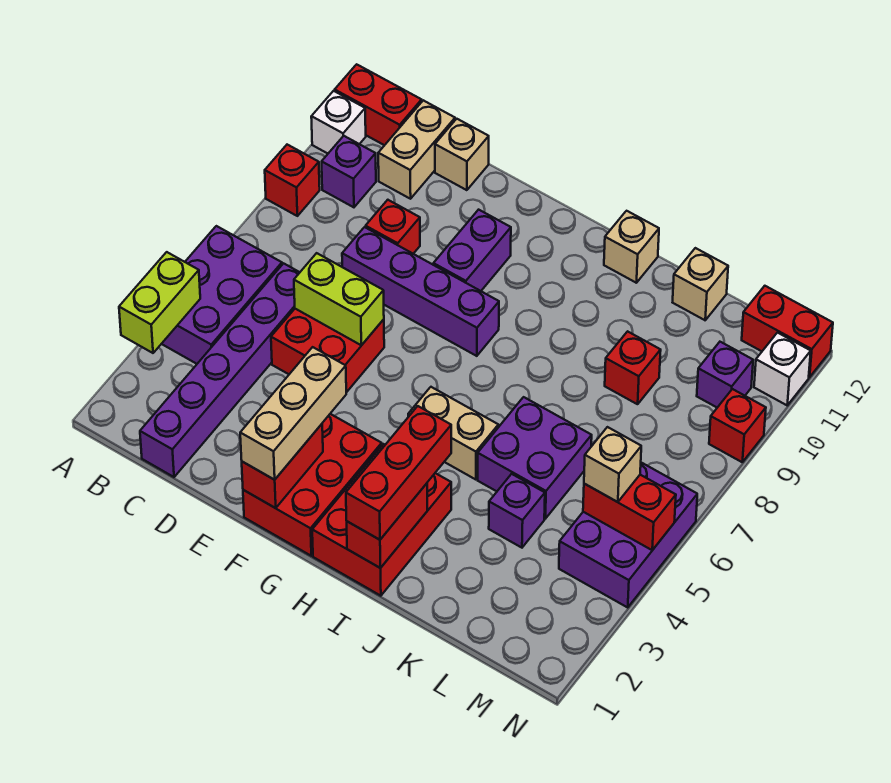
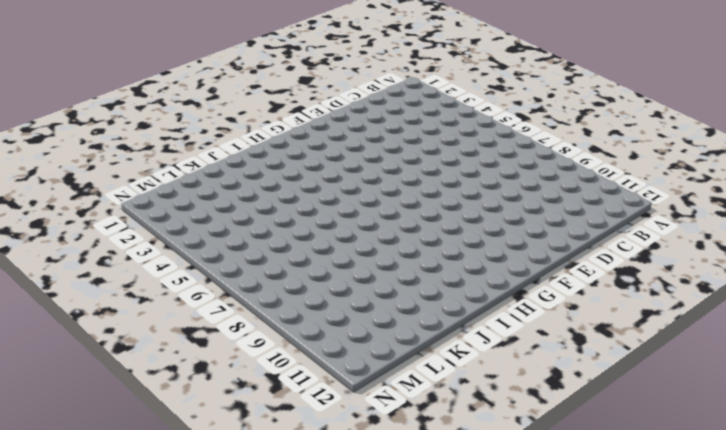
none -> purple 2x3 brick [162,226,282,364]
none -> red 1x1 brick [265,145,320,216]
none -> white 1x1 brick [311,91,366,153]
none -> red 1x2 brick [335,64,422,145]

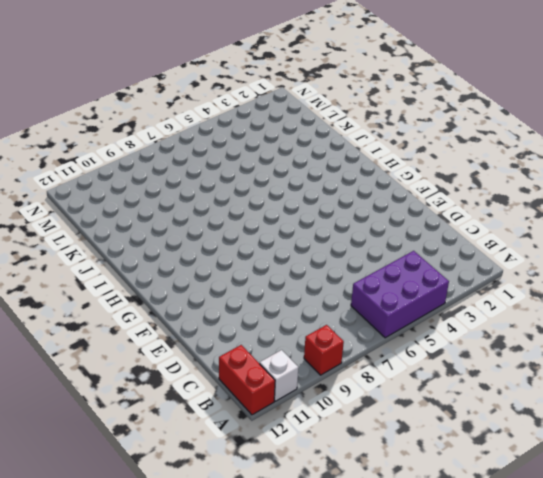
none -> purple 1x1 brick [322,136,376,207]
none -> purple 1x6 brick [140,263,300,477]
none -> tan 1x2 brick [378,100,455,199]
none -> red 2x2 brick [271,309,384,392]

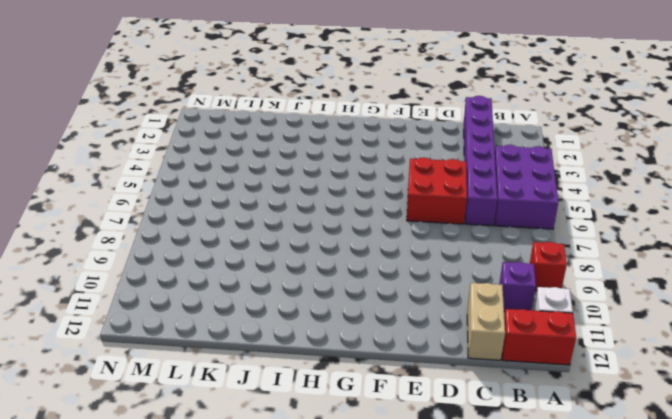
none -> purple 1x4 brick [342,227,499,356]
none -> red 1x1 brick [366,200,420,254]
none -> tan 1x1 brick [435,119,489,190]
none -> red 2x3 brick [243,414,382,556]

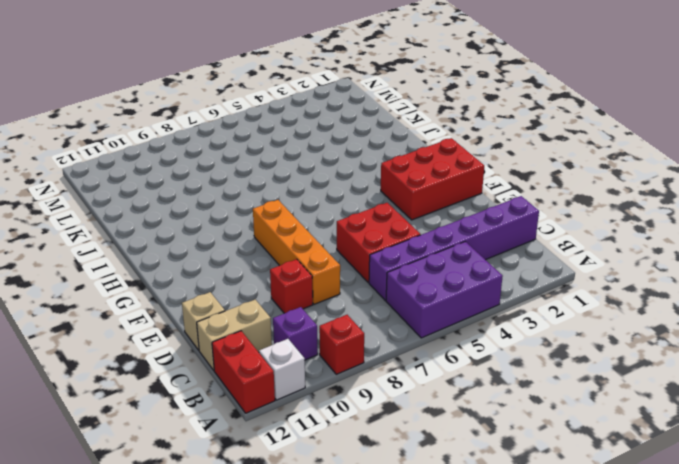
orange 1x4 brick [253,200,340,304] -> purple 1x4 brick [342,227,499,356]
none -> purple 1x2 brick [433,210,511,291]
none -> red 2x3 brick [312,444,451,596]
none -> tan 1x2 brick [408,387,498,480]
none -> tan 1x1 brick [604,211,659,283]

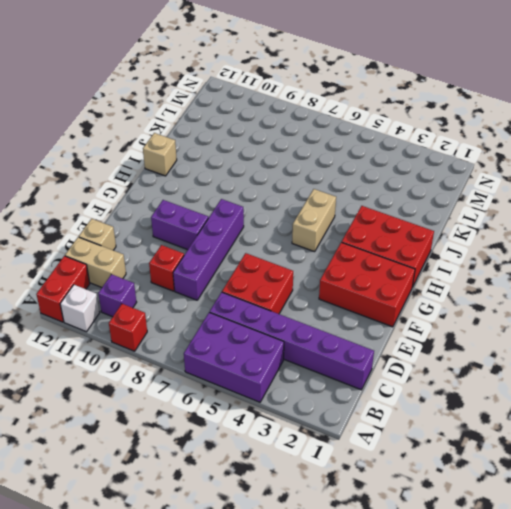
none -> purple 2x2 brick [478,397,592,519]
none -> purple 1x1 brick [489,474,545,548]
none -> red 1x1 brick [605,331,661,404]
none -> tan 1x1 brick [673,248,728,320]

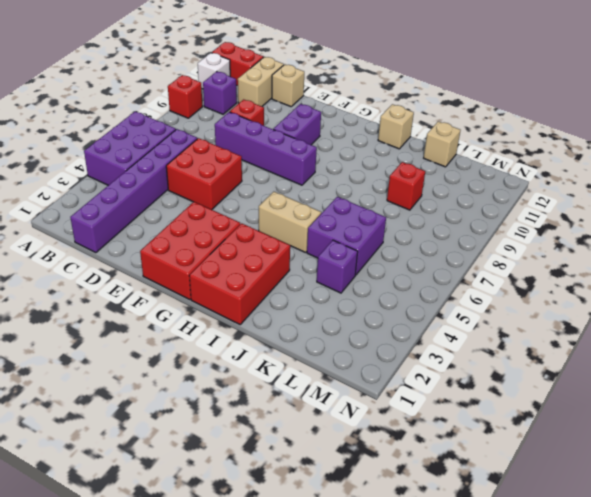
none -> purple 2x3 brick [559,463,697,607]
none -> purple 1x1 brick [697,342,753,408]
none -> red 1x2 brick [742,286,833,377]
none -> red 1x1 brick [709,389,766,462]

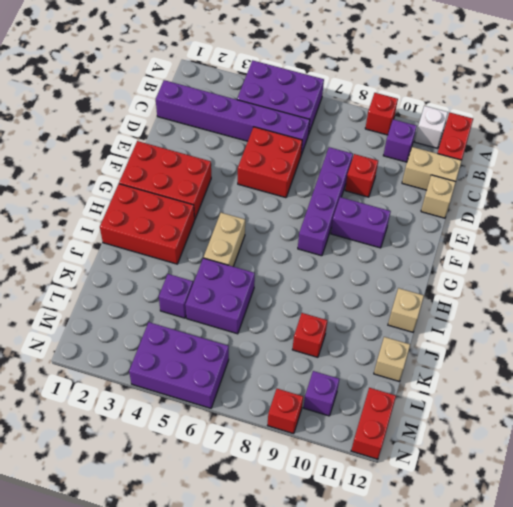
none -> white 1x1 brick [754,333,811,405]
none -> lime 1x2 brick [119,252,200,353]
none -> lime 1x2 brick [294,253,384,345]
none -> red 1x2 brick [242,424,323,508]

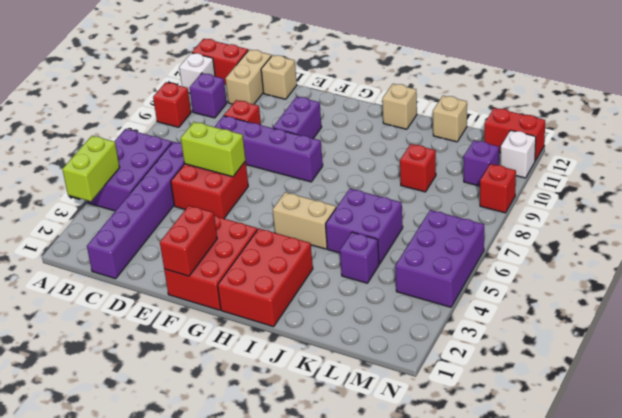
none -> red 1x2 brick [347,484,427,568]
none -> red 1x2 brick [583,475,676,550]
none -> tan 1x3 brick [240,347,346,480]
none -> red 1x3 brick [346,406,451,540]

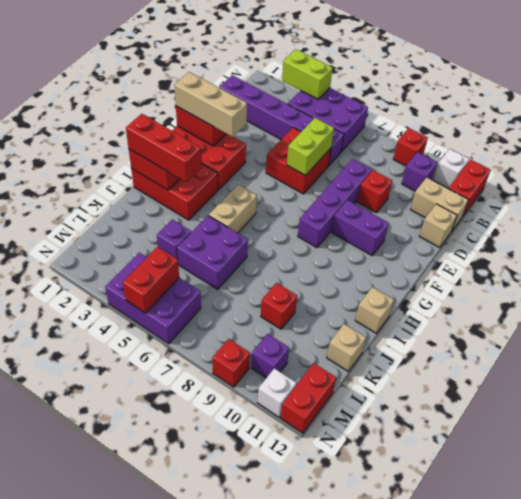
none -> tan 1x1 brick [584,427,641,502]

